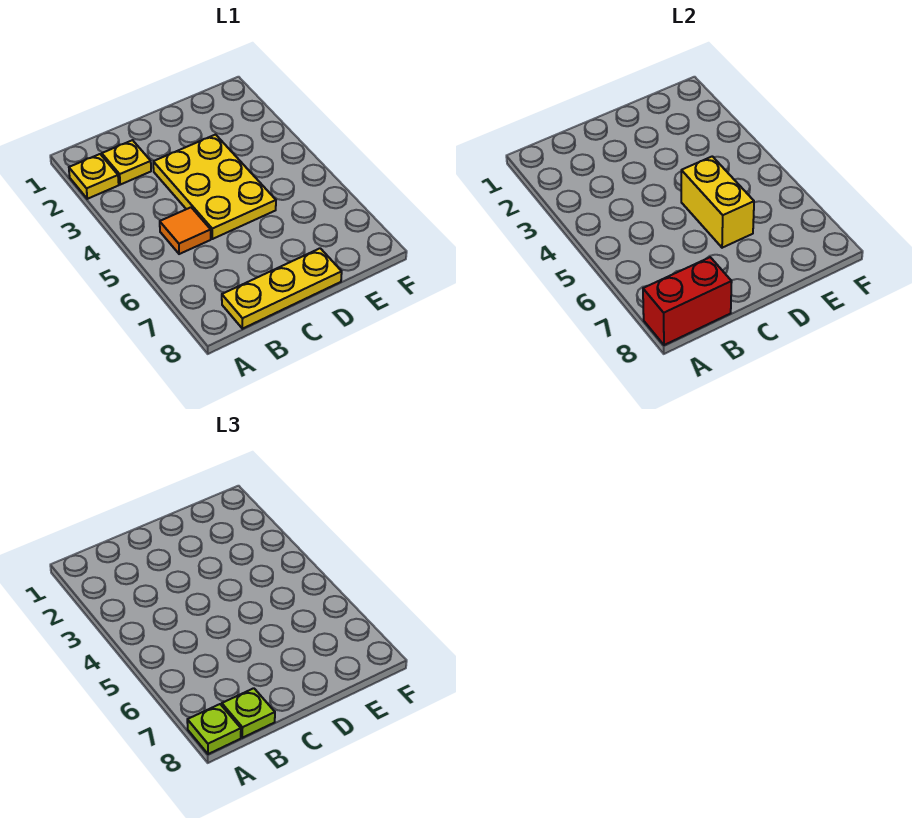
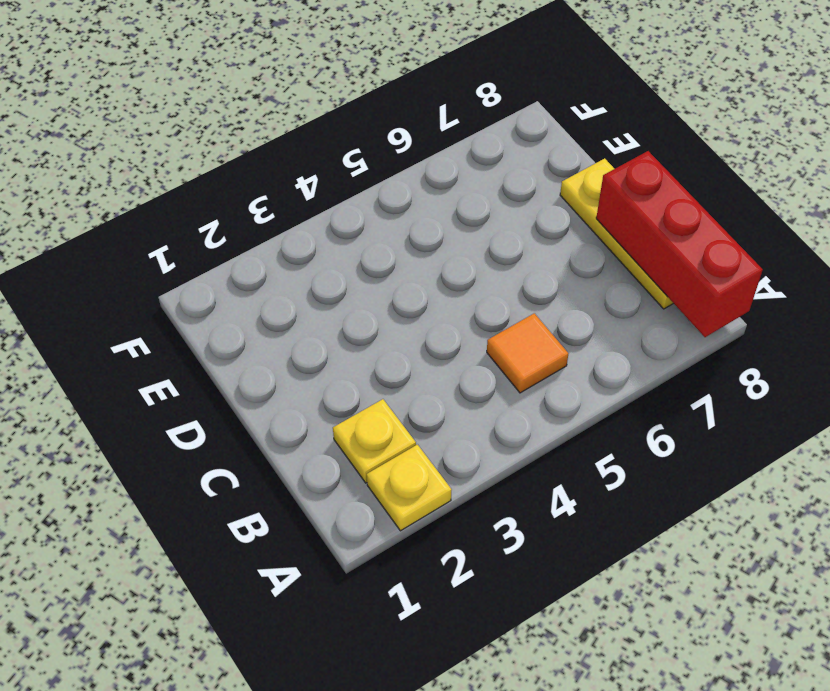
red 1x3 brick [596,151,763,337] -> red 1x2 brick [643,257,732,345]
none -> yellow 2x3 plate [153,135,276,239]
none -> yellow 1x2 brick [681,156,754,248]

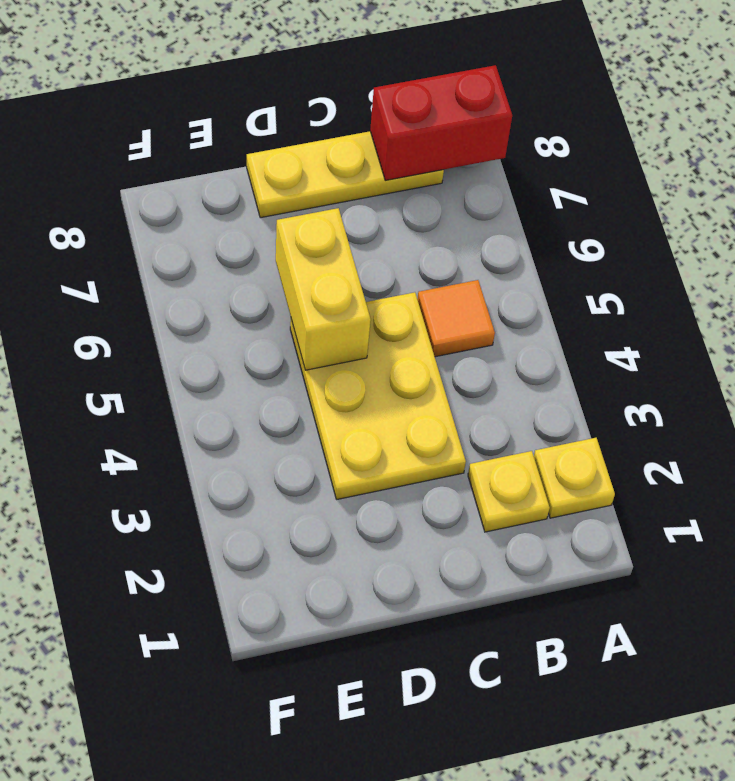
none -> lime 1x1 plate [187,704,241,754]
none -> lime 1x1 plate [222,688,275,738]

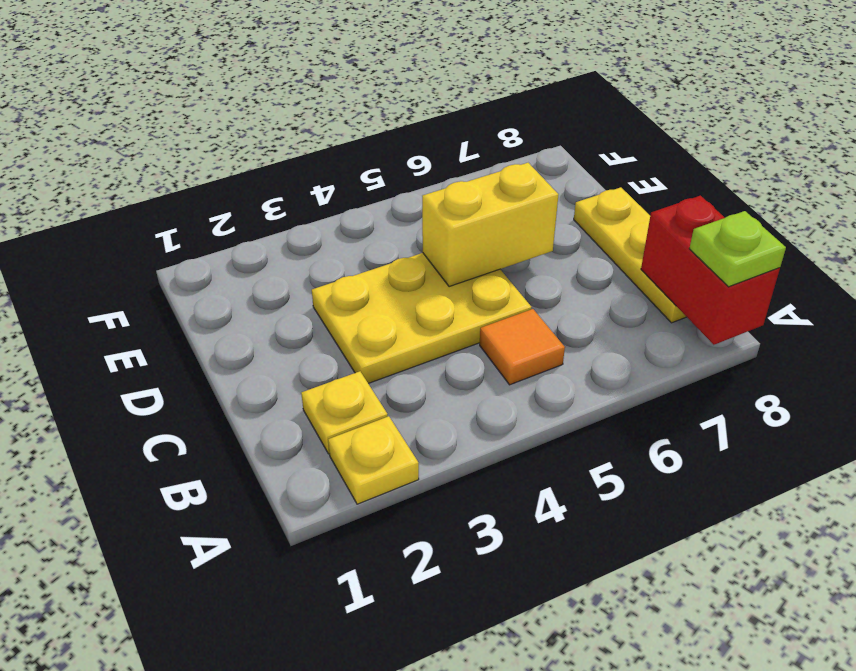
none -> lime 1x1 plate [222,688,275,738]

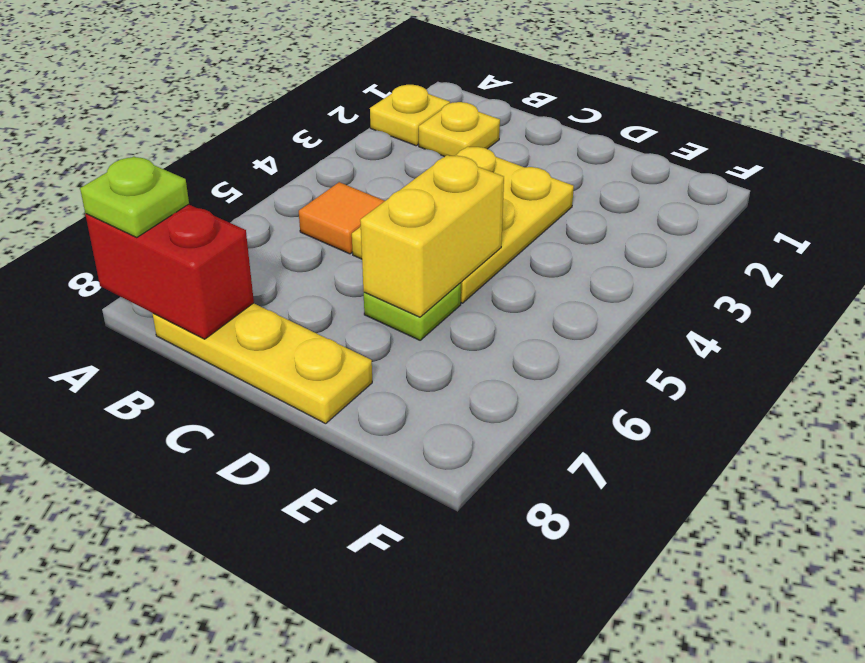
lime 1x1 plate [364,283,461,340] -> lime 1x1 plate moved to [222,688,275,738]

